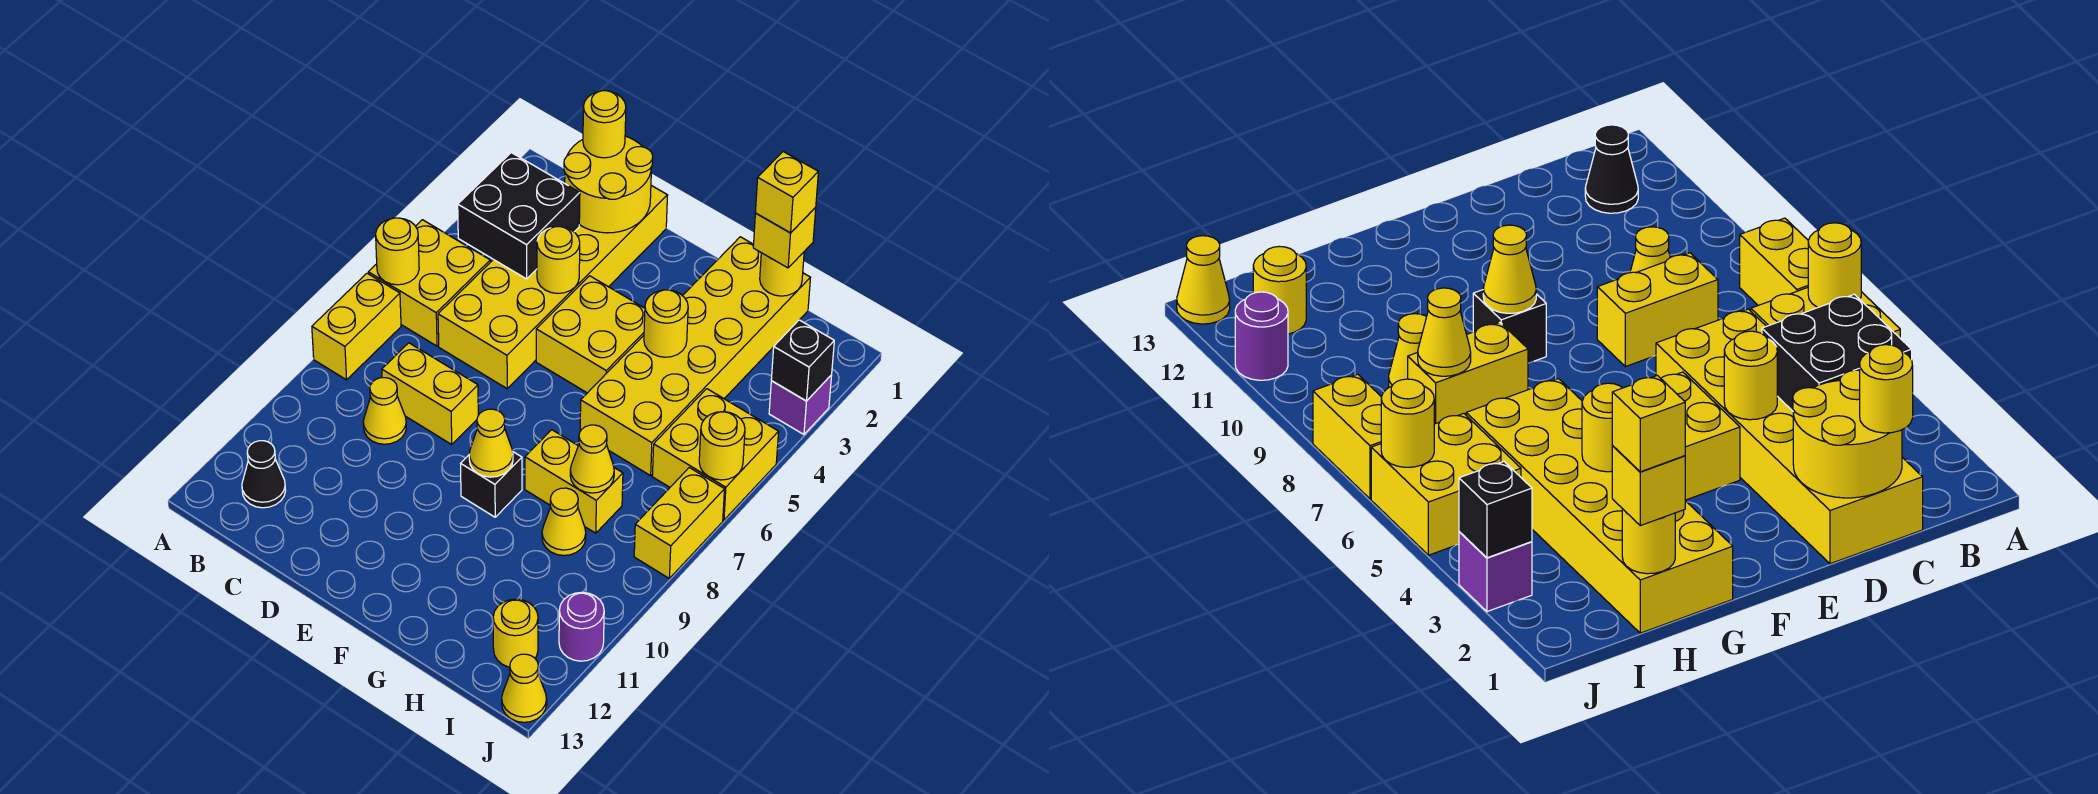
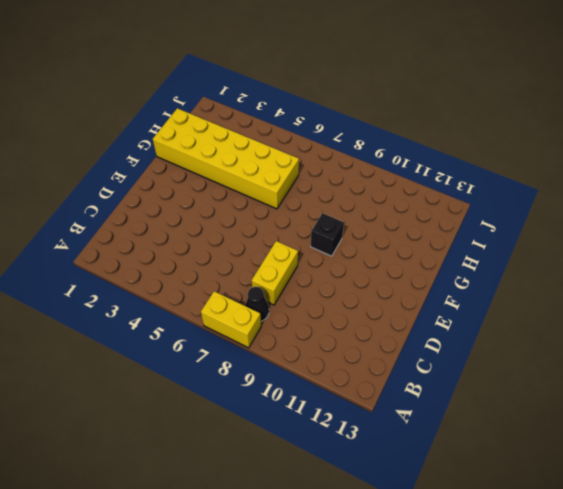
black 1x1 cone [245,287,269,321] -> black 1x1 cone moved to [242,441,286,508]
none -> yellow 2x2 brick [368,220,490,346]
none -> yellow 2x6 brick [438,186,668,389]
none -> yellow 1x1 cone [363,378,406,444]
none -> yellow 2x2 brick [536,276,645,393]

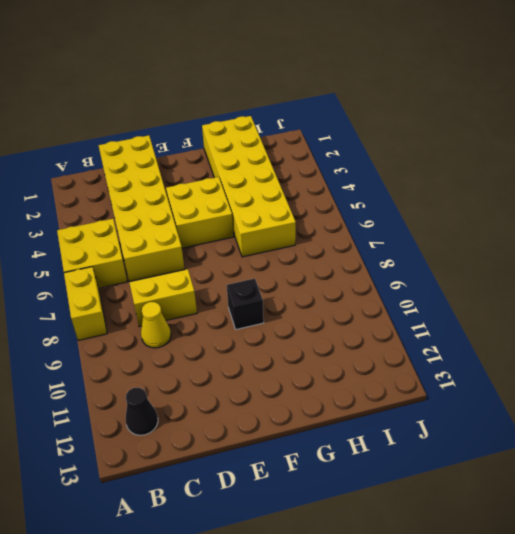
none -> yellow 1x2 brick [525,430,623,533]
none -> yellow 1x1 cone [542,488,586,556]
none -> yellow 2x2 brick [652,389,779,520]
none -> yellow 1x1 round brick [493,599,538,667]

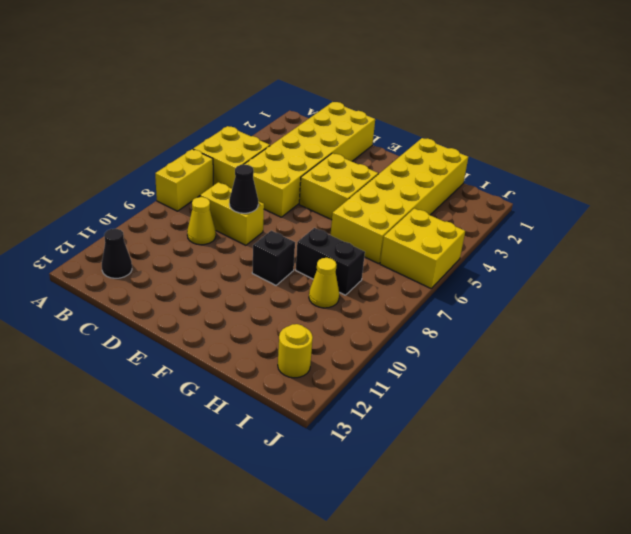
black 1x1 cone [229,165,258,213] -> none
black 1x2 brick [296,228,365,295] -> yellow 1x2 brick [525,430,623,533]
none -> purple 1x1 brick [769,375,832,434]
none -> yellow 1x2 brick [634,468,725,578]
none -> purple 1x1 round brick [559,592,604,661]
none -> yellow 1x1 cone [502,654,547,722]

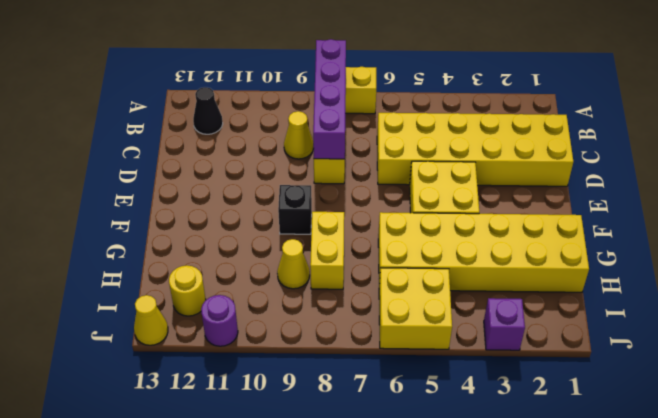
purple 1x4 brick [313,39,346,159] -> none
none -> yellow 2x2 brick [368,220,490,346]
none -> yellow 1x2 brick [634,468,725,578]
none -> yellow 1x1 round brick [376,218,419,285]
none -> black 2x2 brick [458,153,580,279]

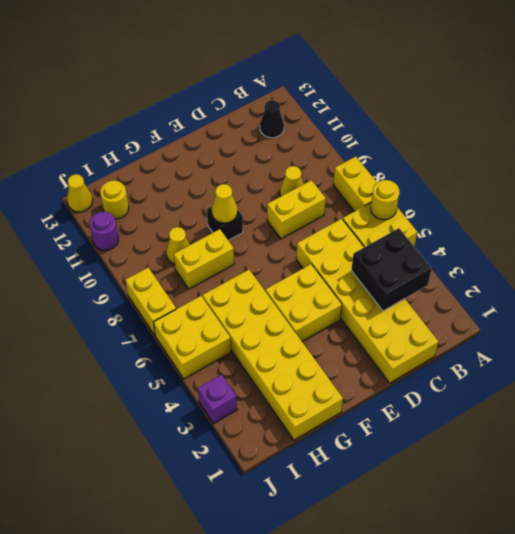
none -> yellow 2x2 round brick [564,136,653,233]
none -> yellow 1x1 round brick [537,227,580,293]
none -> yellow 1x1 round brick [644,290,688,357]
none -> yellow 1x1 round brick [760,252,804,296]

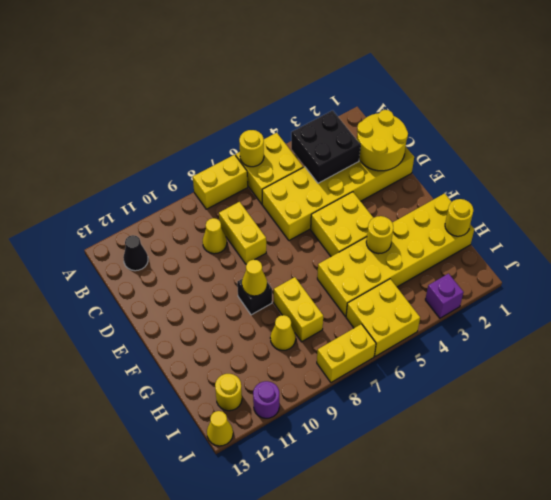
none -> yellow 1x1 round brick [537,227,580,293]
none -> yellow 1x1 cone [570,425,614,493]
none -> black 1x1 brick [771,320,834,401]
none -> yellow 1x1 round brick [699,412,745,480]

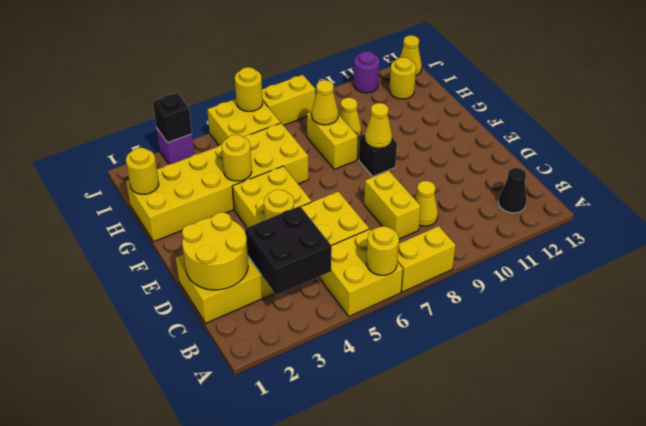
none -> yellow 1x1 round brick [583,91,626,158]
none -> yellow 1x1 brick [753,208,816,268]
none -> yellow 1x1 brick [755,152,818,233]

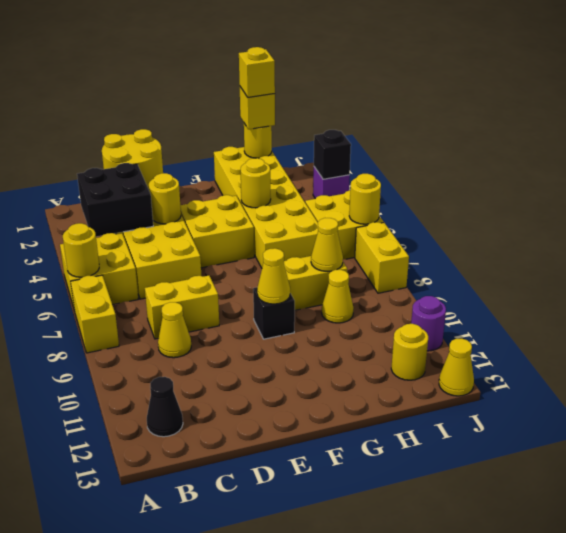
none -> yellow 1x1 round brick [583,91,626,158]

